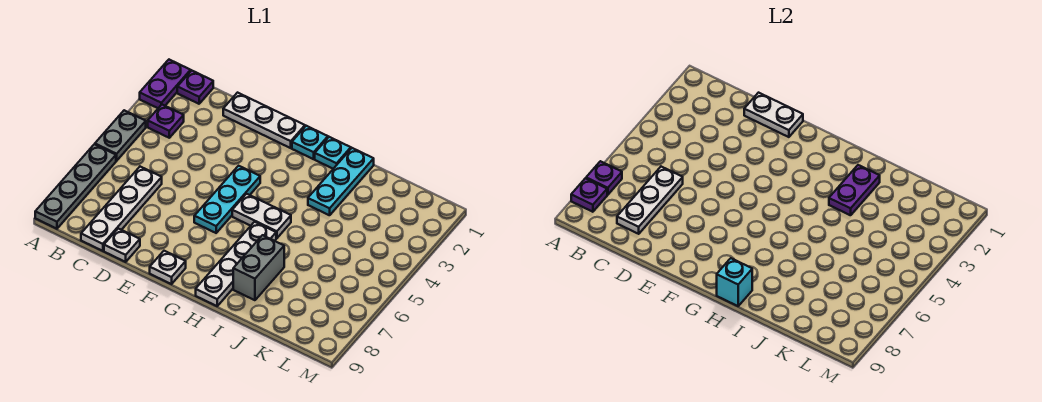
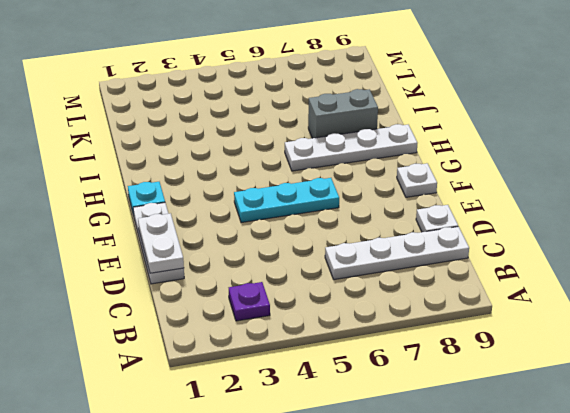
none -> purple 1x2 plate [140,60,191,108]
none -> grey 1x2 plate [95,110,146,161]
none -> grey 1x4 plate [35,144,116,229]

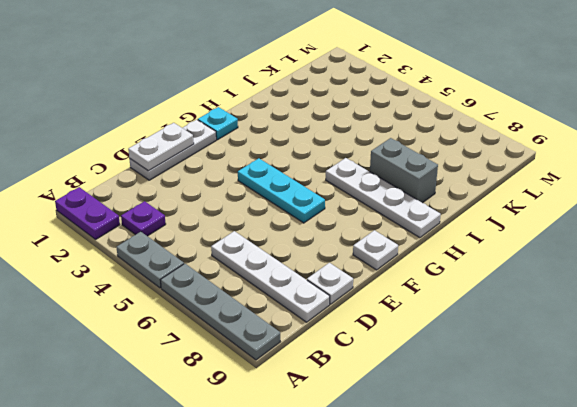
none -> purple 1x1 plate [177,71,213,104]
none -> white 1x2 plate [232,194,291,238]
none -> cyan 1x1 plate [315,137,351,169]

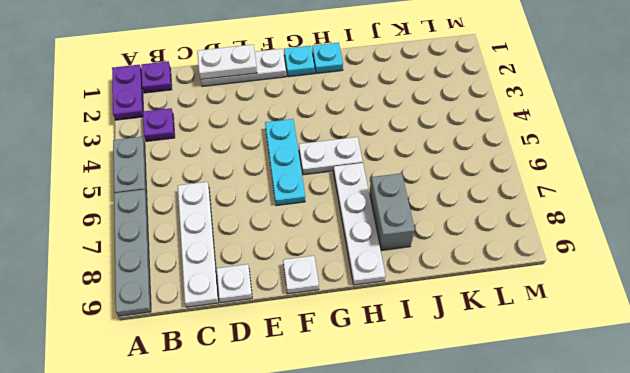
none -> cyan 1x3 plate [308,148,374,215]
none -> purple 1x1 plate [586,161,622,195]
none -> purple 1x1 plate [571,178,607,212]

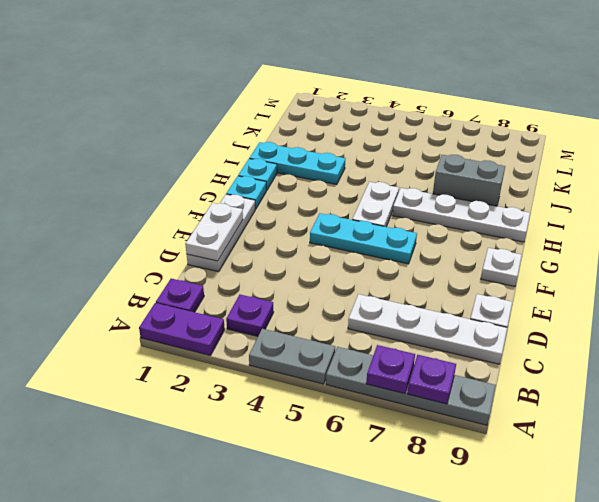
none -> white 1x3 plate [617,167,683,234]
none -> cyan 1x1 brick [717,258,752,306]
none -> purple 1x2 plate [829,165,880,215]

